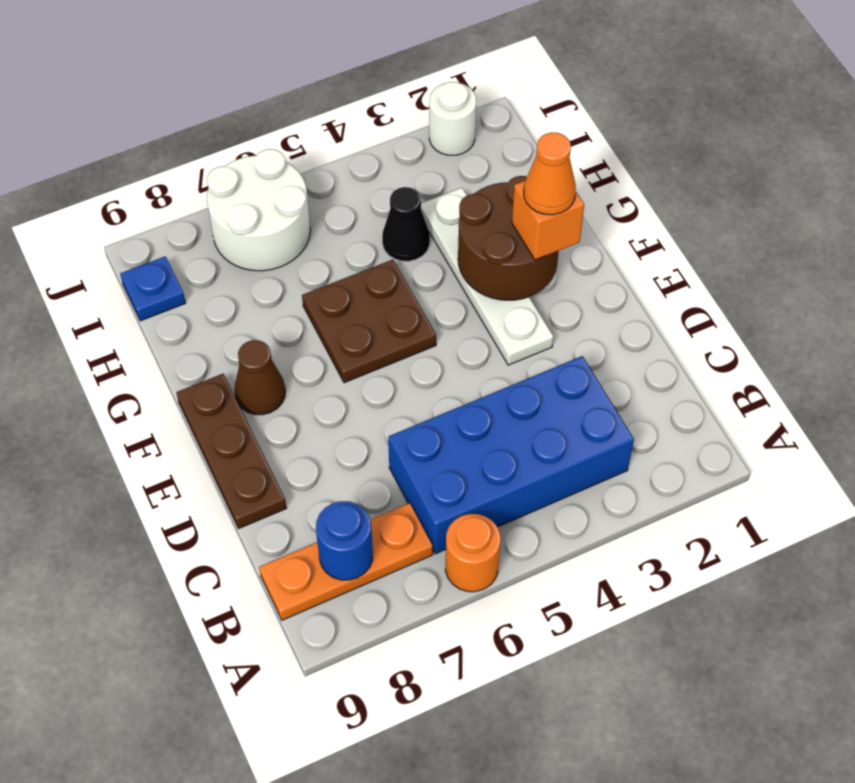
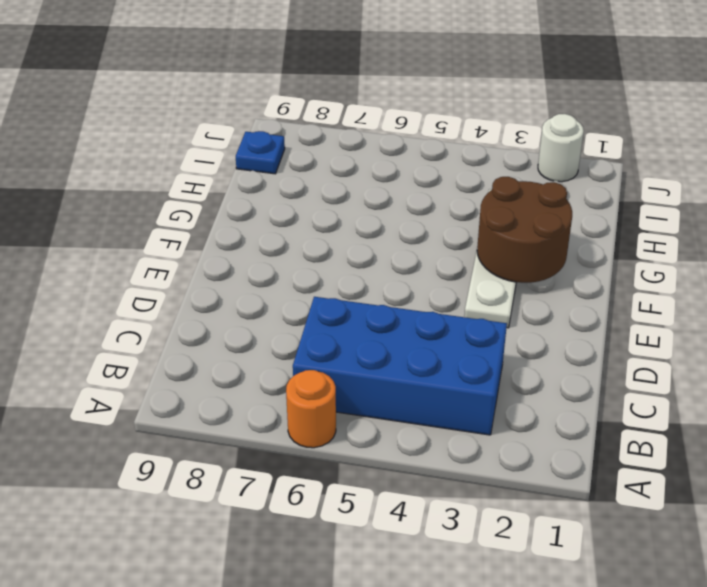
none -> orange 1x3 plate [259,503,433,620]
none -> brown 1x3 plate [176,374,287,529]
none -> brown 2x2 plate [302,260,436,383]

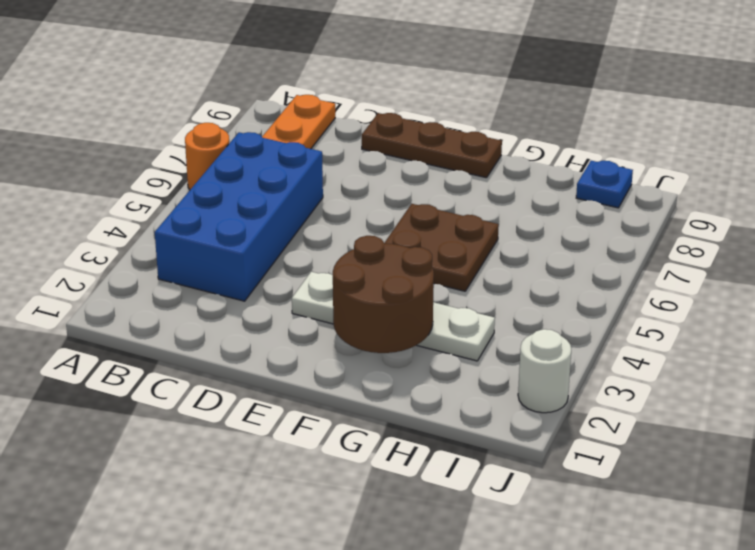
none -> brown 1x1 cone [235,340,285,415]
none -> black 1x1 cone [382,187,430,261]
none -> white 2x2 round brick [207,149,310,271]

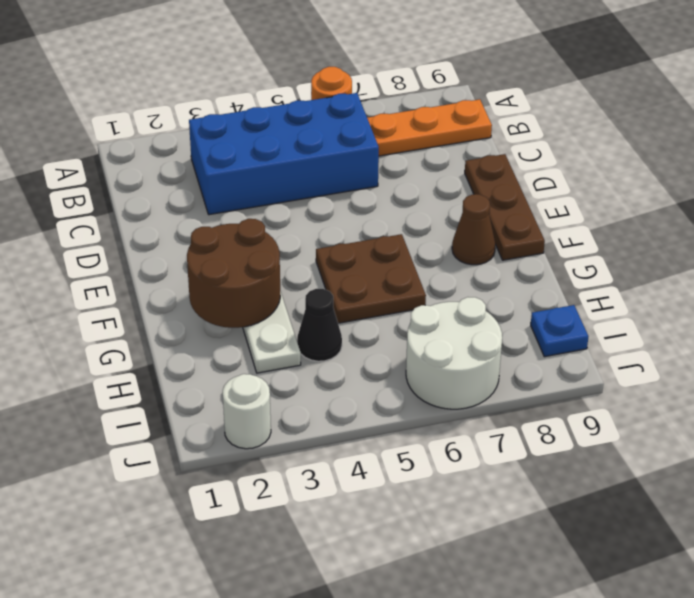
none -> blue 1x1 round brick [316,501,373,580]
none -> orange 1x1 brick [512,181,584,260]
none -> orange 1x1 cone [524,132,576,215]

